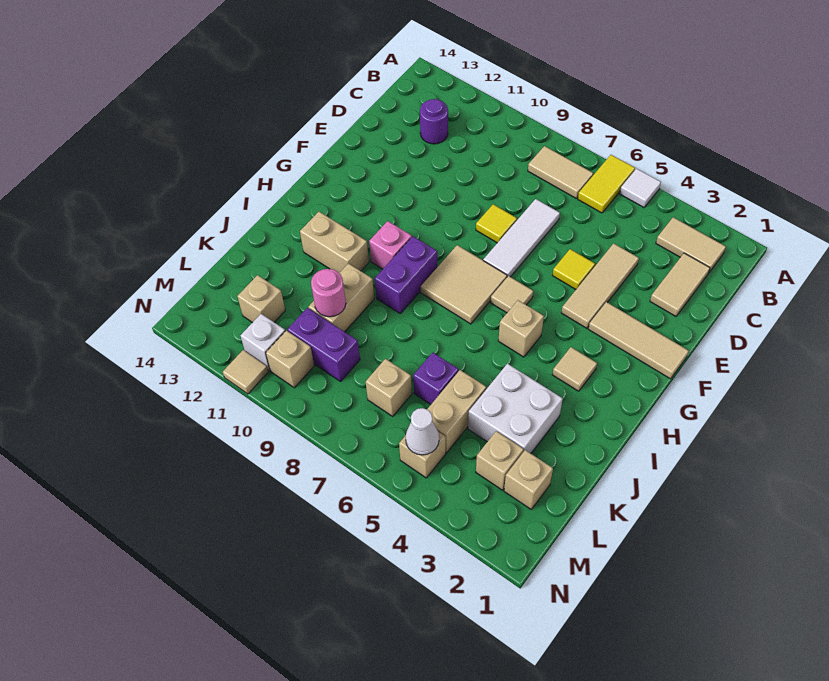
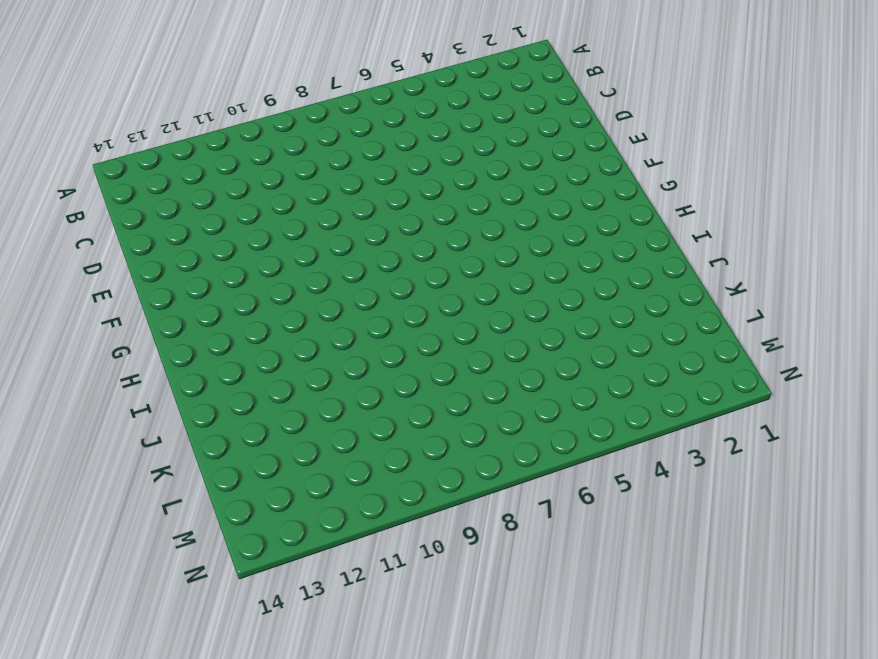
none -> white 1x1 tile [620,169,661,207]
none -> yellow 1x2 tile [578,155,635,213]
none -> tan 1x2 tile [656,217,726,272]
none -> tan 1x2 tile [528,146,593,199]

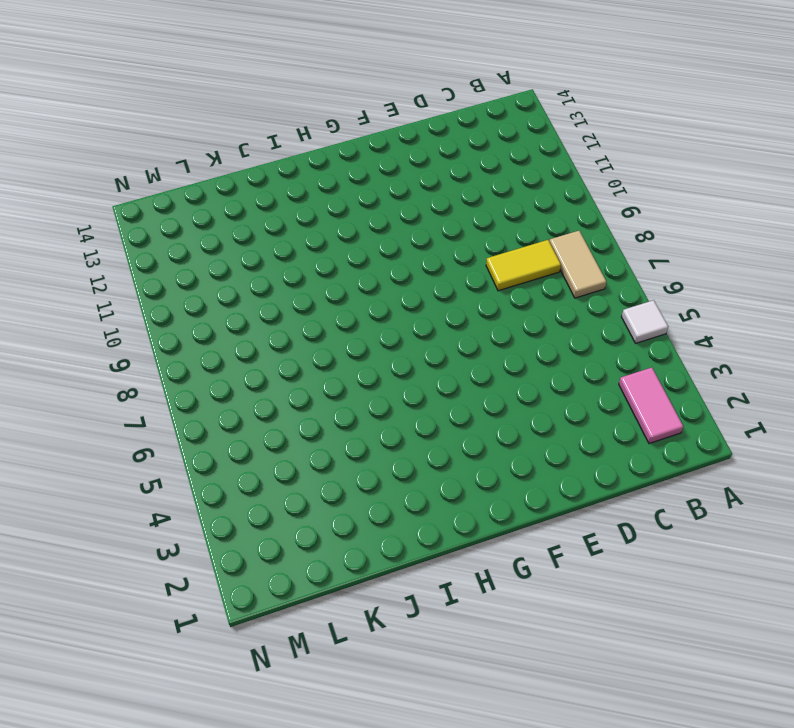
pink 1x2 tile [619,368,683,443] -> tan 1x2 tile [656,217,726,272]
yellow 1x2 tile [486,240,561,291] -> yellow 1x2 tile moved to [578,155,635,213]
none -> tan 1x2 tile [650,253,710,316]
none -> purple 1x1 round brick [420,99,448,144]
none -> tan 1x3 tile [561,243,639,328]
none -> white 1x3 tile [483,199,560,277]

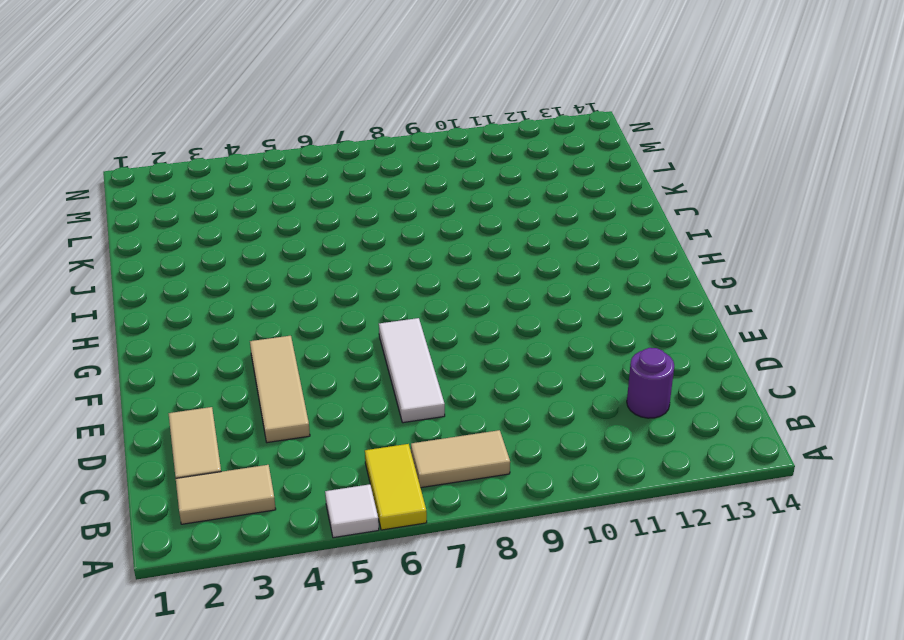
none -> yellow 1x1 tile [553,249,595,289]
none -> yellow 1x1 tile [476,204,517,243]
none -> tan 1x3 tile [588,302,689,379]
none -> tan 1x1 tile [491,276,533,313]

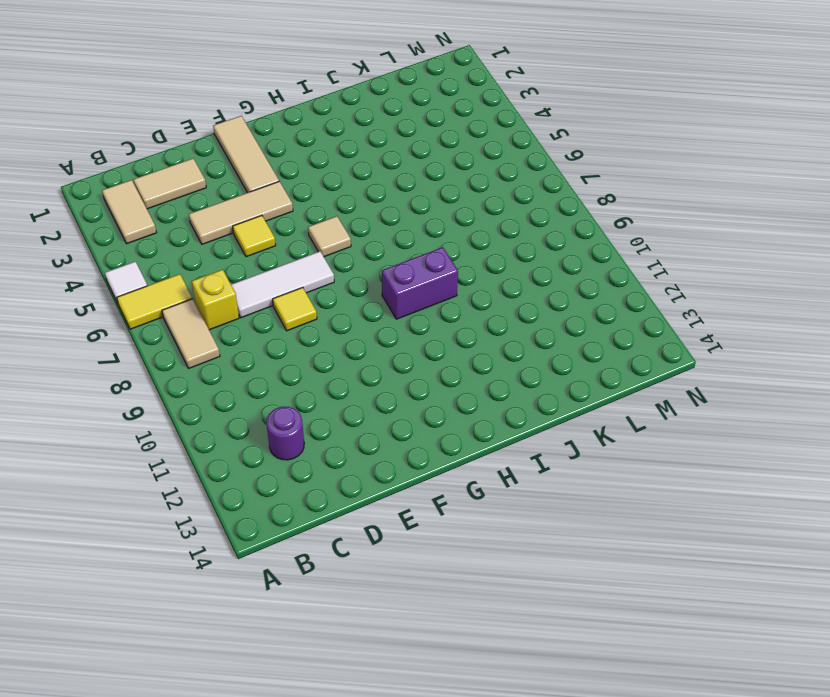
yellow 1x1 brick [192,270,239,330] -> none
none -> tan 2x2 tile [421,245,507,324]
none -> tan 1x1 tile [552,347,597,391]
none -> tan 1x1 brick [498,300,544,357]
none -> pink 1x1 brick [369,221,412,269]

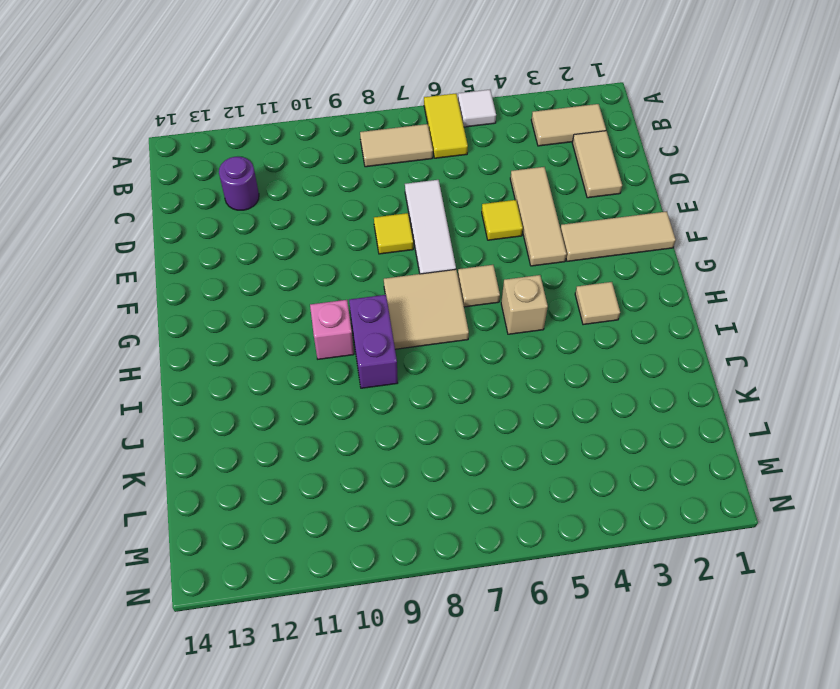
none -> tan 1x2 brick [300,212,369,273]
none -> white 2x2 brick [468,364,563,453]
none -> tan 1x2 brick [309,263,374,332]
none -> tan 1x2 brick [427,370,486,453]

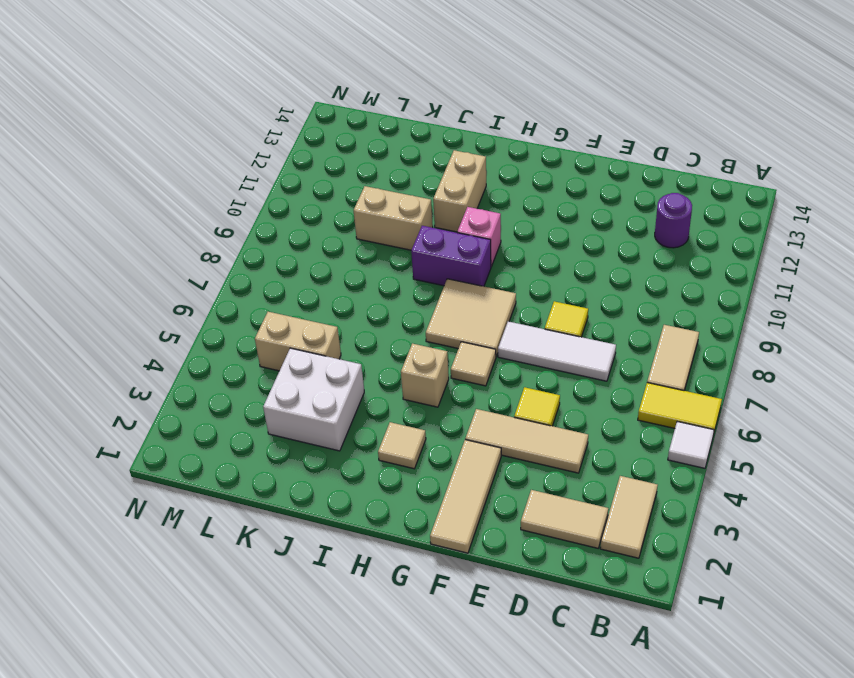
none -> purple 1x1 brick [413,352,459,404]
none -> tan 1x1 brick [504,450,553,509]
none -> tan 1x1 brick [476,431,524,490]
none -> tan 1x1 brick [366,359,412,416]

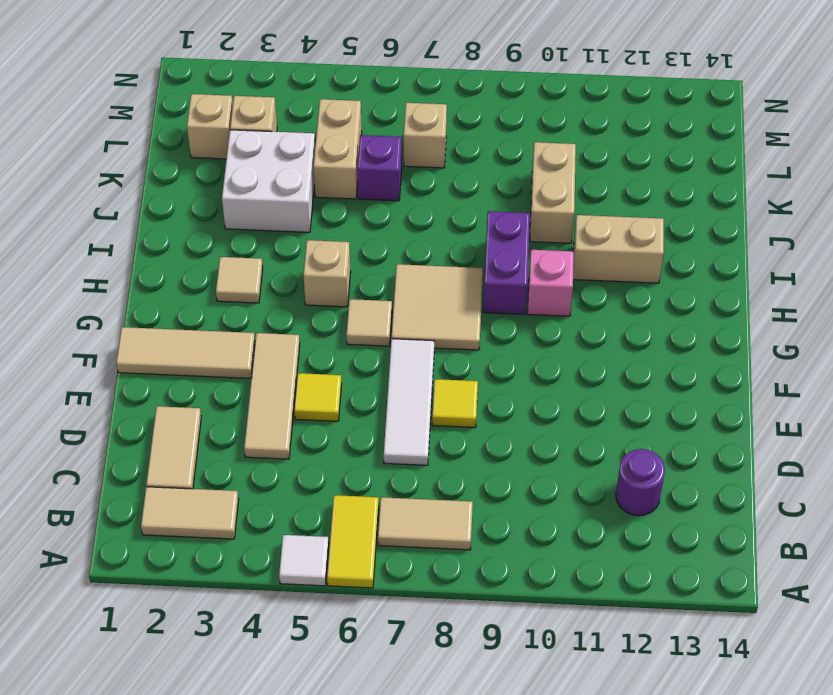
none -> purple 1x2 brick [287,308,360,381]
none -> tan 1x1 brick [237,275,285,323]
none -> tan 1x1 brick [399,432,446,478]
none -> tan 1x1 brick [266,331,314,388]

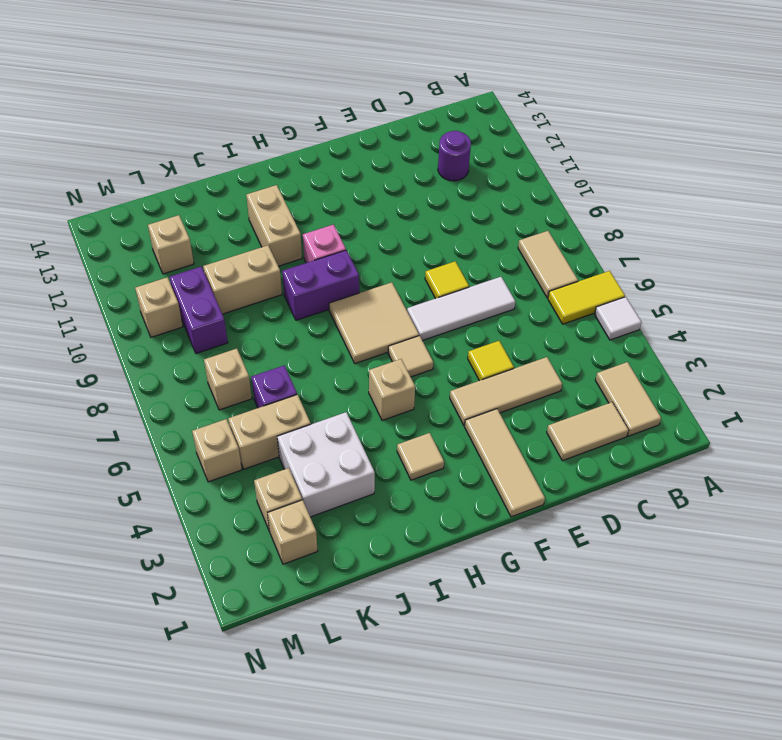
none -> white 1x1 brick [241,314,285,370]
none -> tan 1x1 tile [223,350,268,394]
none -> pink 1x1 round brick [311,269,346,317]
none -> white 1x1 cone [406,408,439,455]

